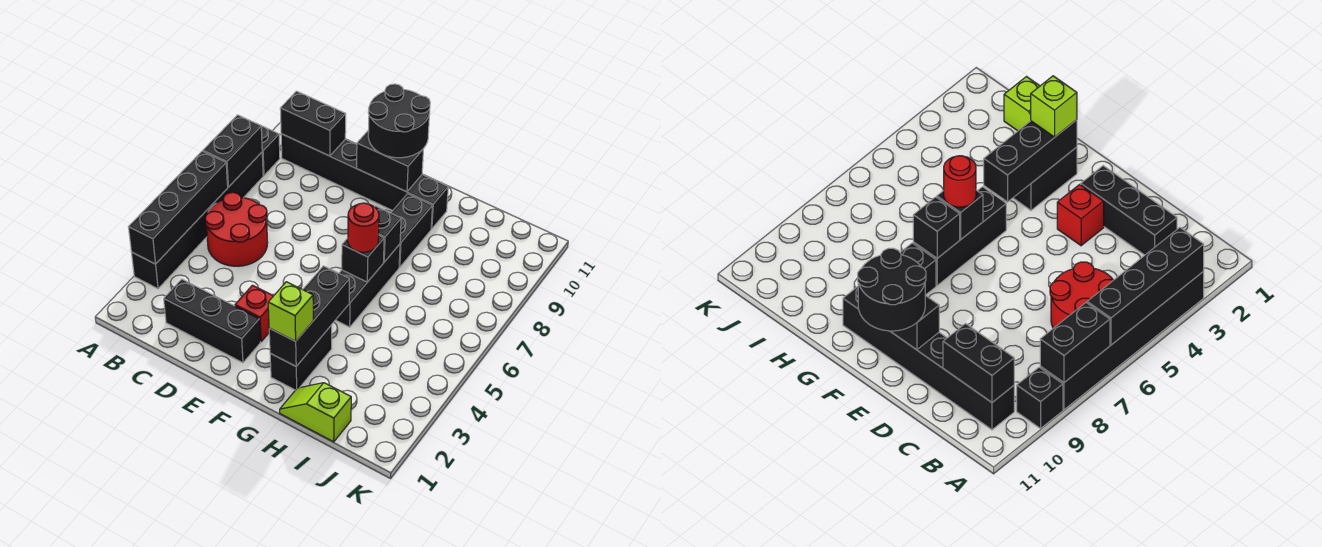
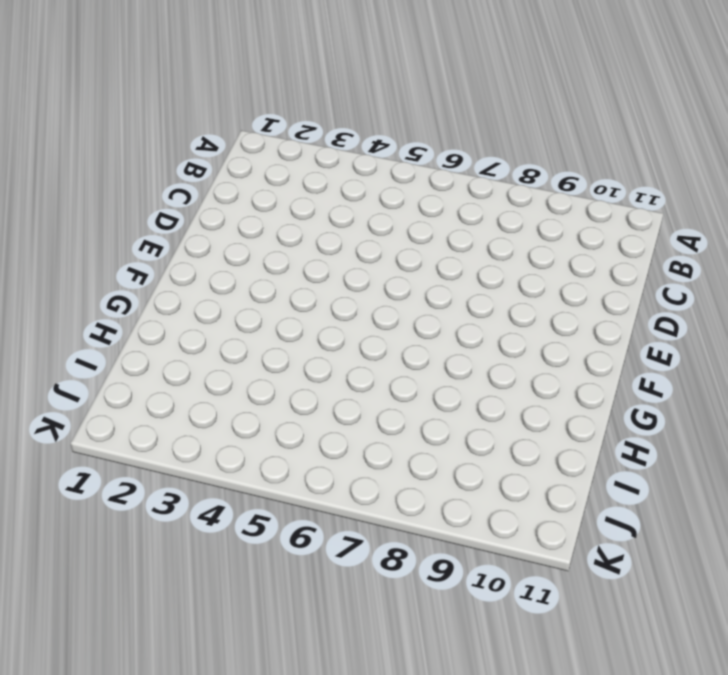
none -> black 1x6 brick [131,152,263,289]
none -> black 1x1 brick [261,126,280,175]
none -> red 2x2 round brick [205,192,268,266]

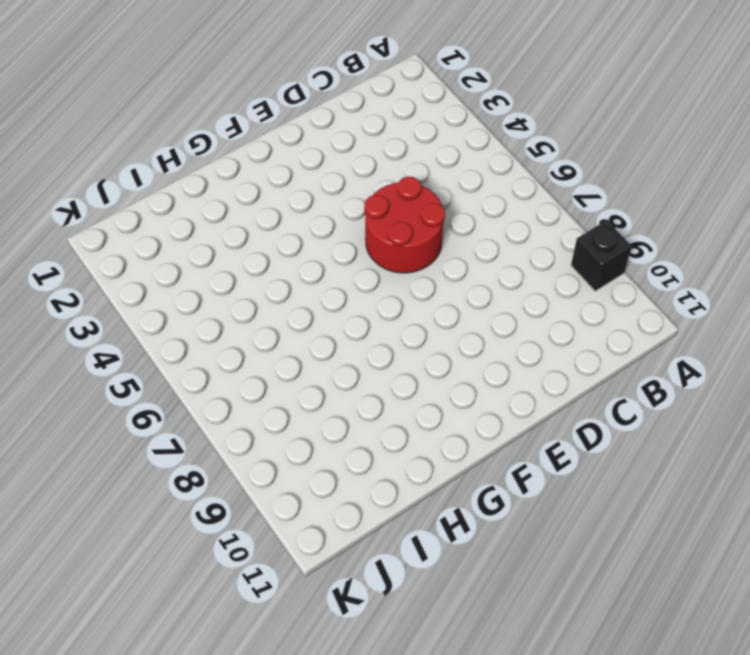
red 2x2 round brick [364,176,445,273] -> red 2x2 round brick moved to [205,192,268,266]
none -> black 1x6 brick [131,152,263,289]
none -> black 1x6 brick [281,134,448,229]
none -> black 1x3 brick [164,279,260,363]

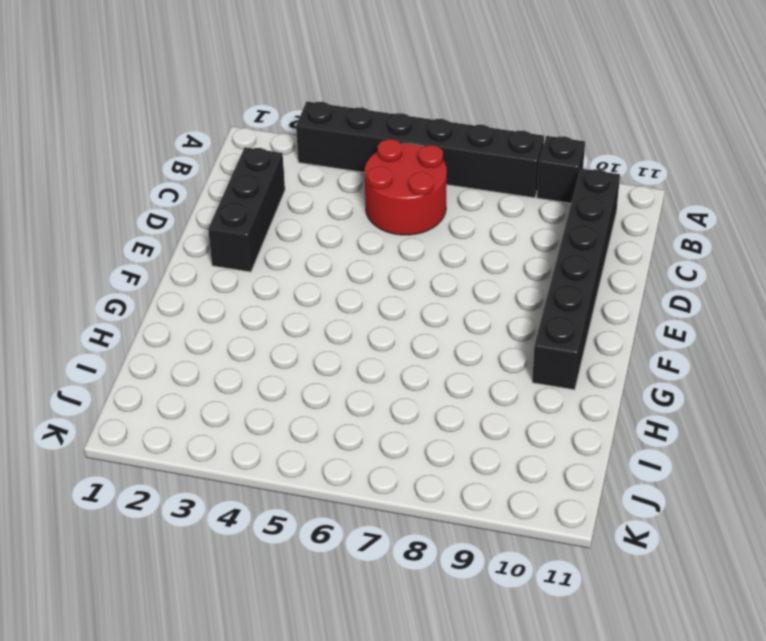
none -> red 1x1 brick [235,285,273,341]
none -> black 1x2 brick [270,325,332,390]
none -> black 1x3 brick [336,244,400,327]

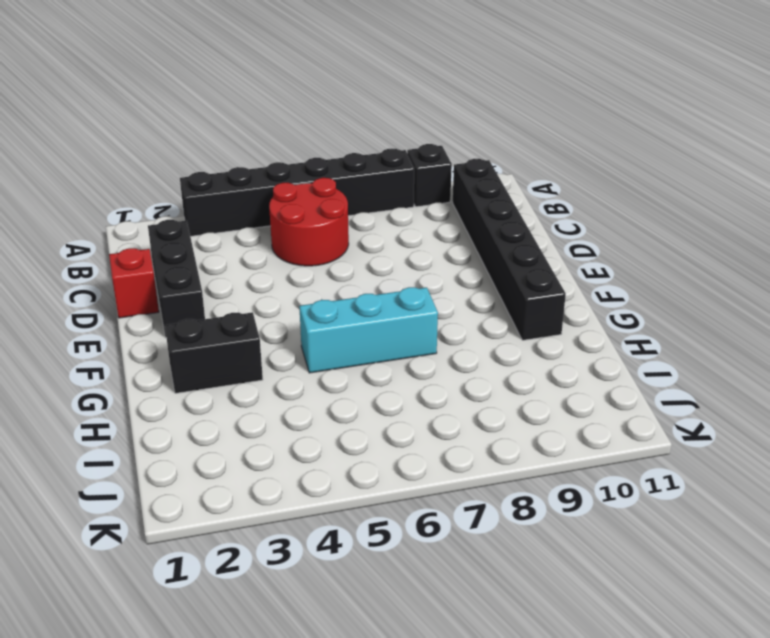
red 1x1 brick [109,248,159,318] -> red 1x1 brick moved to [235,285,273,341]
cyan 1x3 brick [299,287,438,373] -> black 1x3 brick [336,244,400,327]
none -> black 1x2 brick [391,194,432,267]
none -> lime 1x2 slope [280,383,351,442]
none -> black 1x4 brick [129,151,228,264]

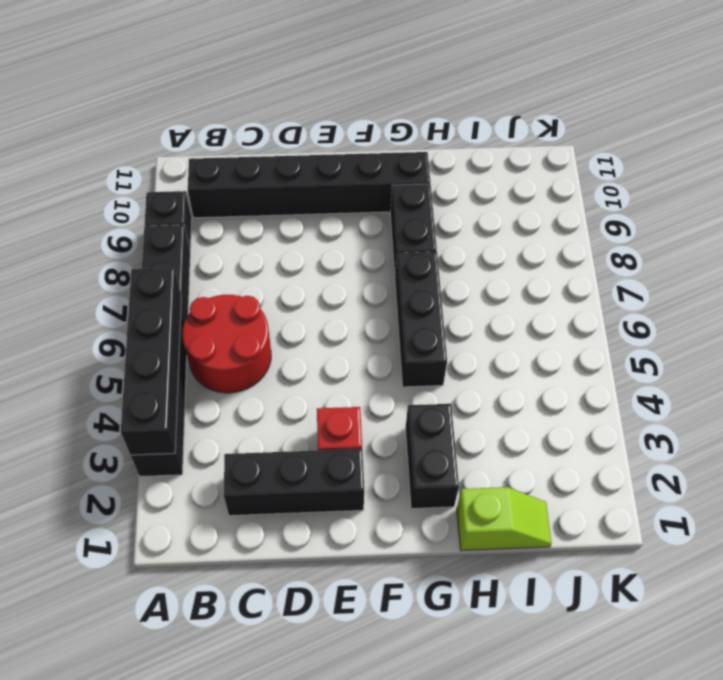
lime 1x2 slope [457,487,552,551] -> lime 1x2 slope turned to [280,383,351,442]
none -> black 1x2 brick [203,115,262,187]
none -> black 1x2 brick [280,91,346,156]
none -> black 1x2 brick [357,130,423,192]

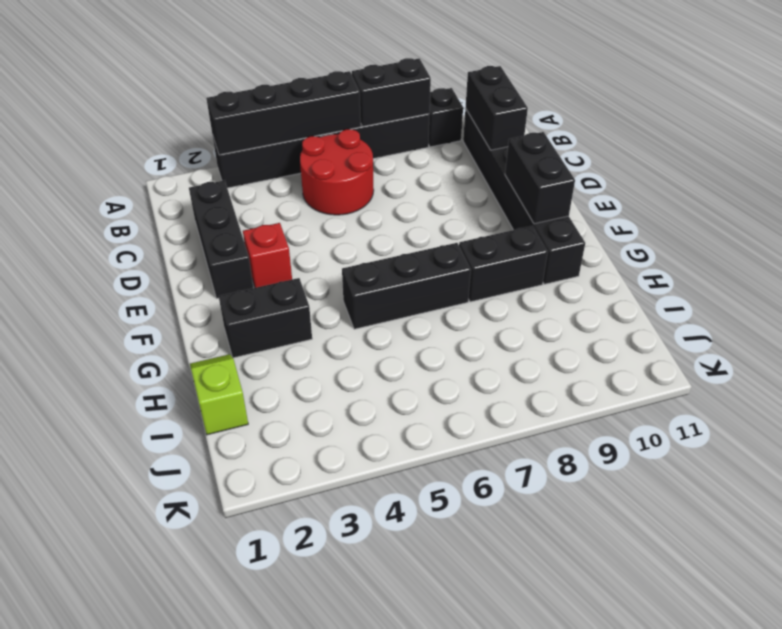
none -> black 1x3 brick [269,266,349,366]
none -> black 1x1 brick [342,236,384,282]
none -> black 1x1 brick [375,206,401,262]

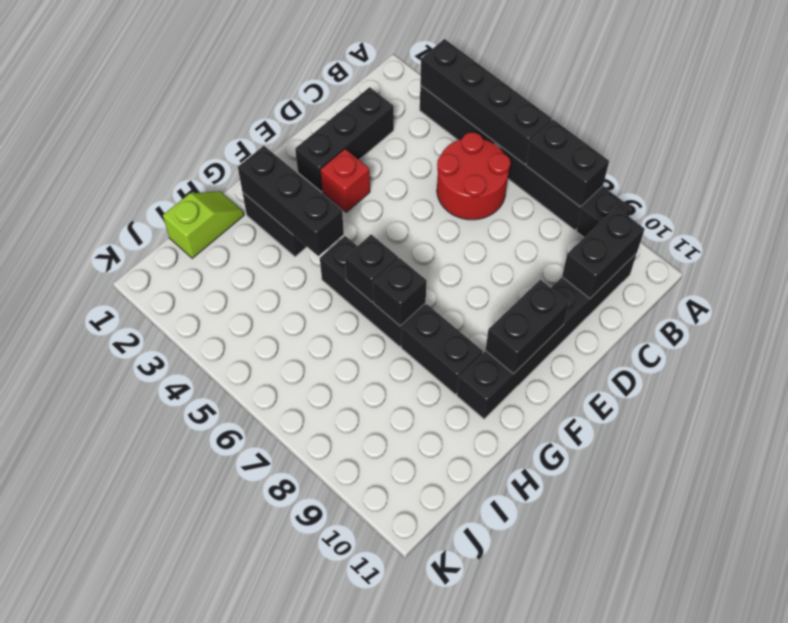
none -> black 2x2 round brick [368,84,430,158]
none -> lime 1x1 brick [268,282,313,341]
none -> red 1x1 round brick [348,203,379,252]

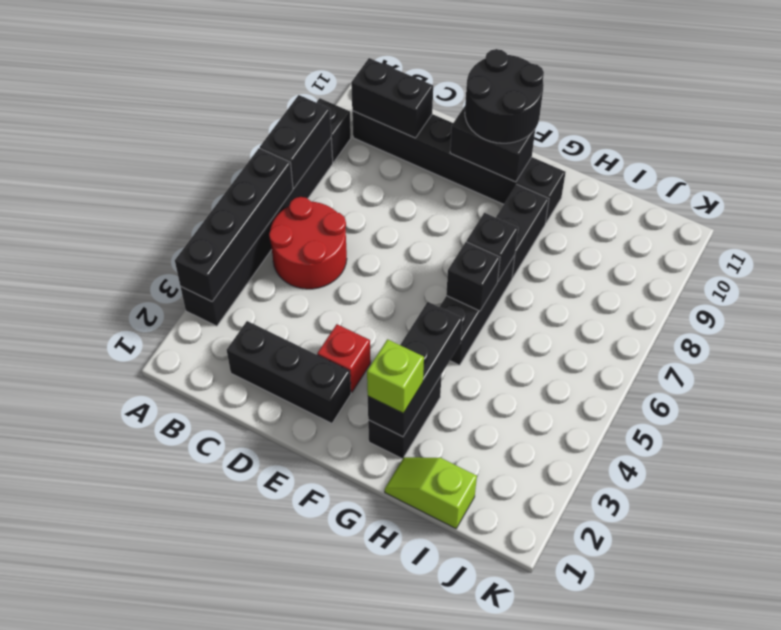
none -> red 1x1 round brick [348,203,379,252]

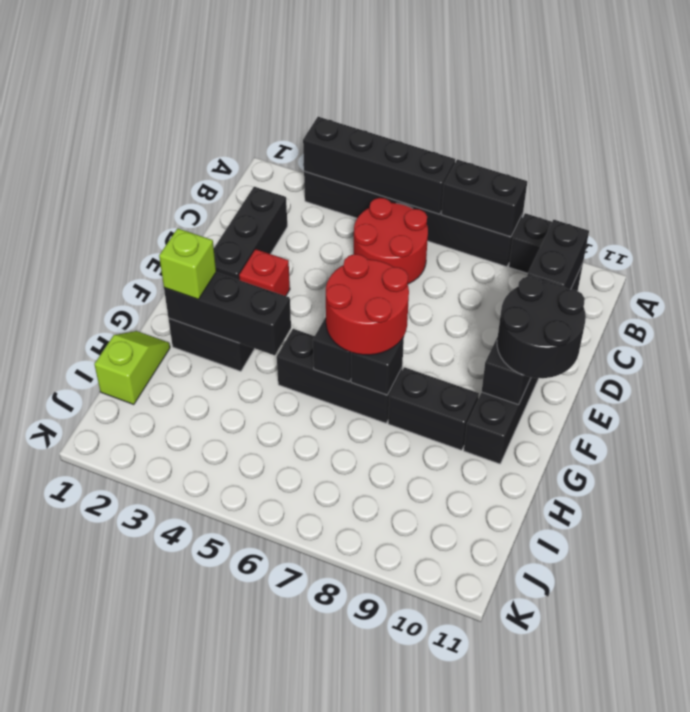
red 2x2 round brick [326,254,409,355] -> red 1x1 round brick [348,203,379,252]

